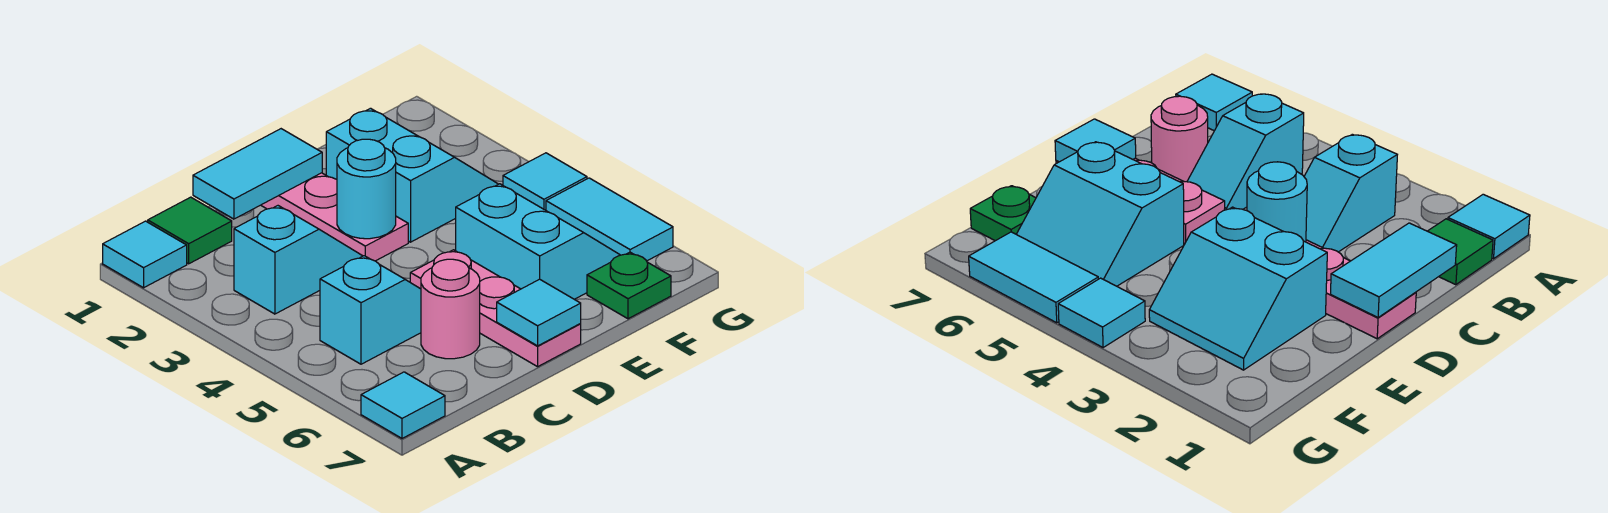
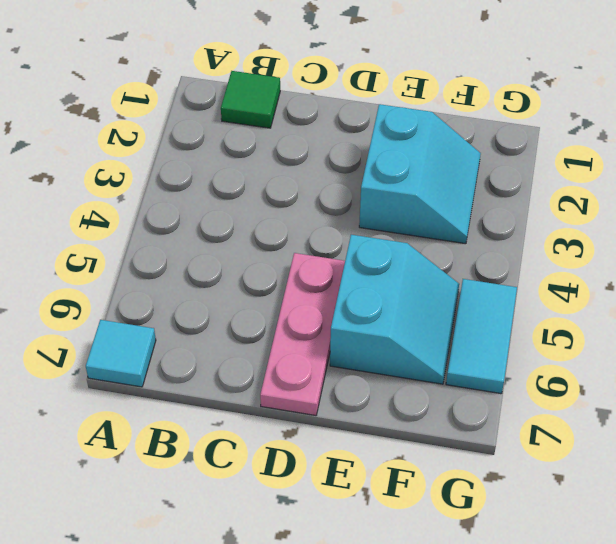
none -> cyan 1x1 tile [103,221,187,288]
none -> cyan 1x2 slope [234,206,362,314]
none -> cyan 1x2 slope [320,256,421,364]

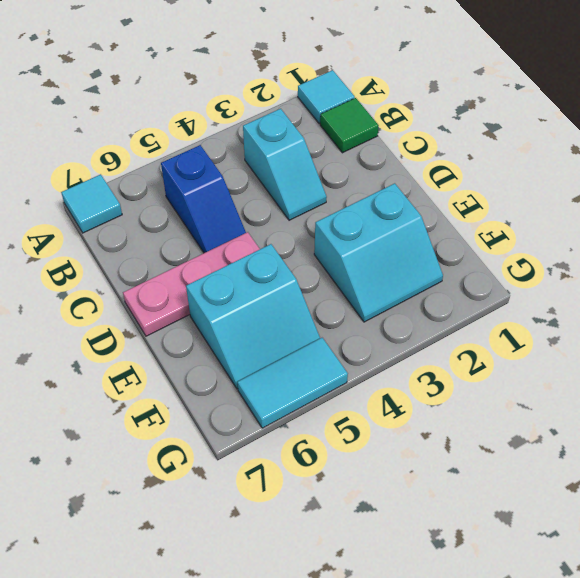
blue 1x2 slope [161,145,246,253] -> cyan 1x2 slope [320,256,421,364]
none -> pink 1x1 round brick [421,259,480,359]
none -> pink 1x3 plate [261,173,408,261]
none -> green 1x1 plate [587,252,671,319]

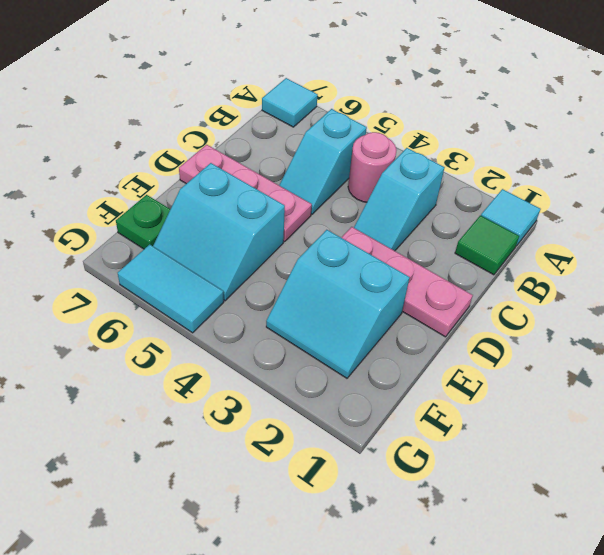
pink 1x1 round brick [348,132,397,202] -> pink 1x1 round brick moved to [421,259,480,359]
none -> cyan 1x1 tile [503,153,587,210]
none -> cyan 1x2 tile [193,129,322,219]
none -> cyan 1x1 round brick [337,139,396,239]

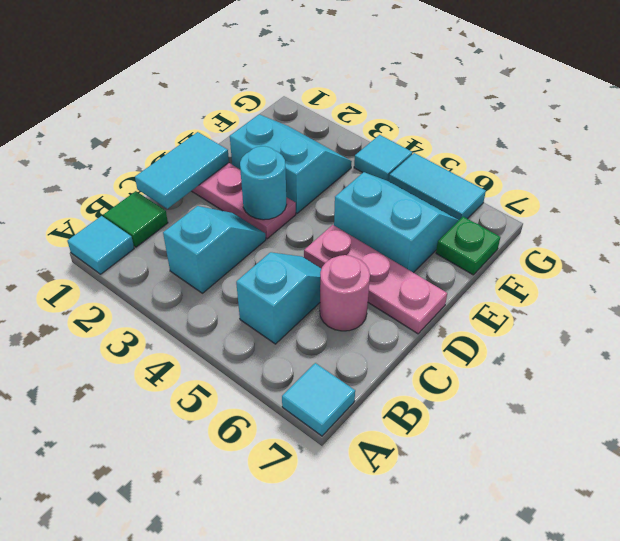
none -> cyan 1x1 tile [497,279,581,346]

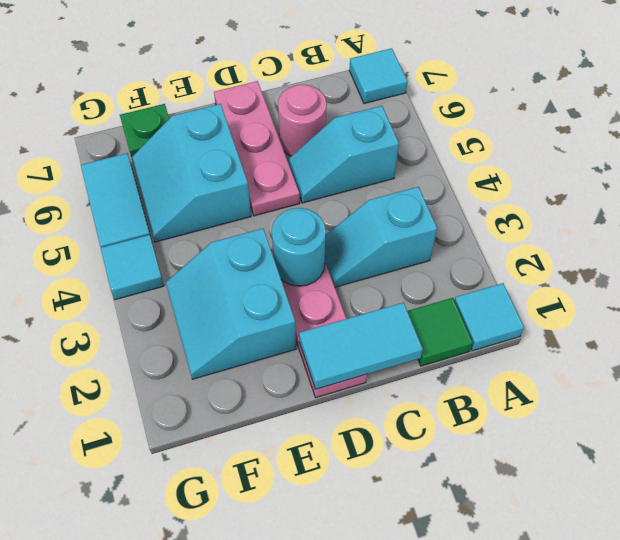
none -> cyan 1x1 tile [497,279,581,346]

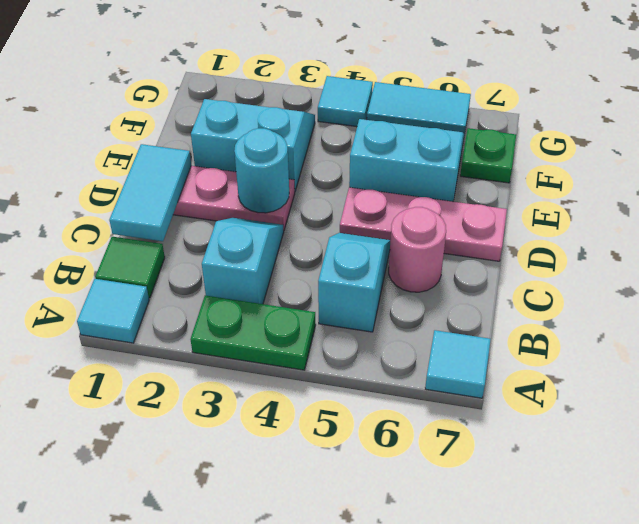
green 1x2 plate [190,295,316,370] -> none
none -> cyan 1x1 tile [497,279,581,346]

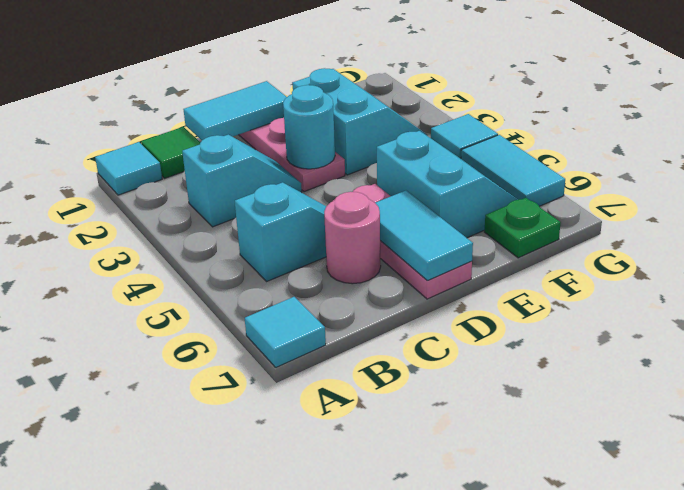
cyan 1x2 tile [375,191,473,281] -> cyan 1x1 tile [497,279,581,346]

